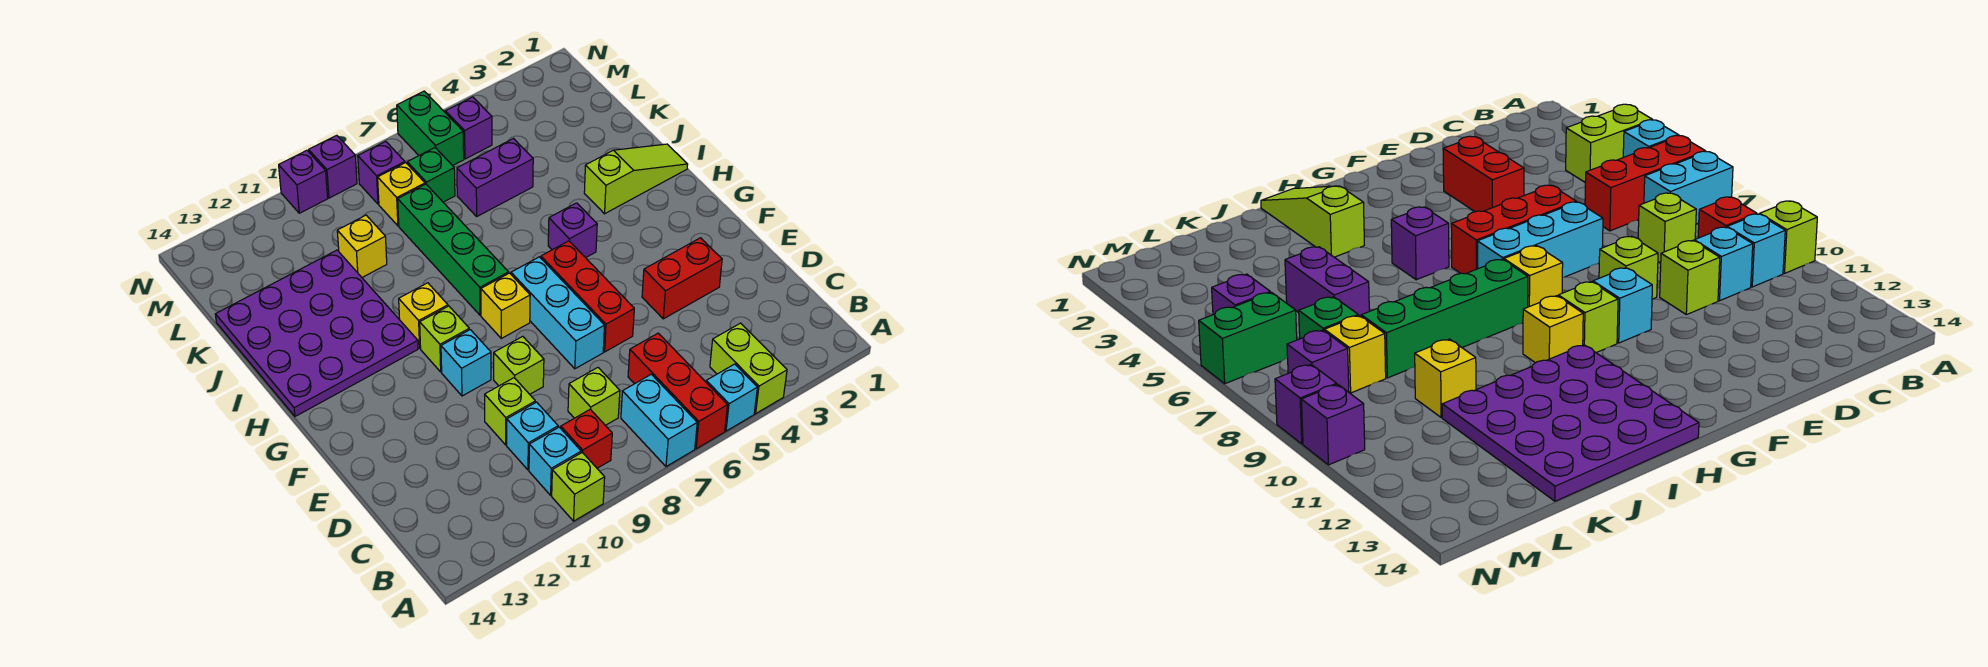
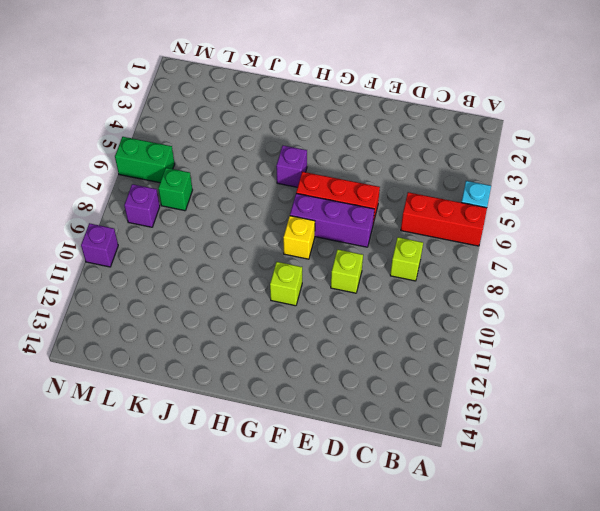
purple 1x3 brick [290,193,374,247] -> cyan 1x3 brick [511,257,605,369]
none -> lime 1x2 brick [710,323,787,414]
none -> cyan 1x2 brick [621,374,697,467]
none -> lime 1x1 brick [552,452,605,521]
none -> red 1x1 brick [561,409,612,468]

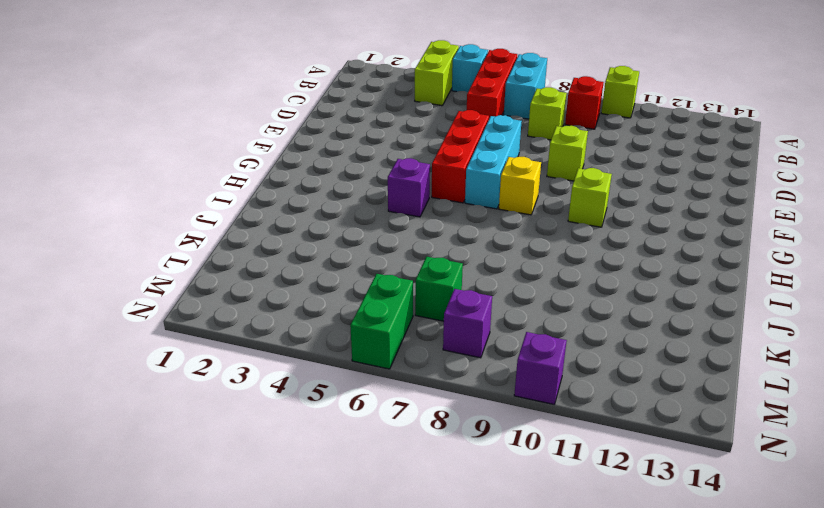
none -> cyan 1x1 brick [529,427,581,495]
none -> cyan 1x1 brick [507,402,558,470]
none -> lime 1x1 brick [485,378,535,445]
none -> red 1x2 brick [642,238,722,319]

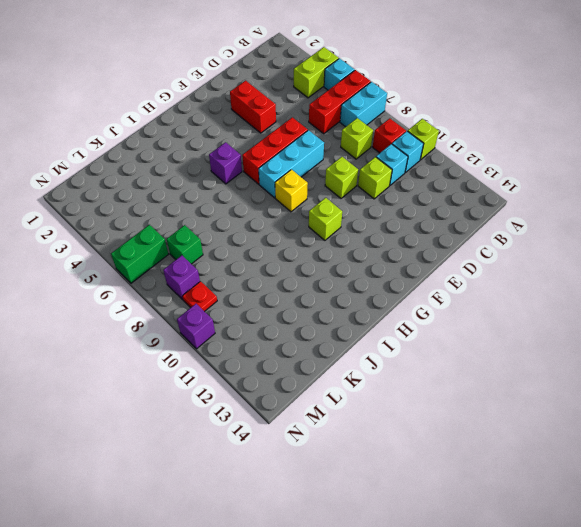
red 1x1 plate [182,281,217,312] -> none
none -> cyan 1x1 brick [441,330,491,396]
none -> green 1x4 brick [398,184,509,315]
none -> yellow 1x1 brick [399,283,448,348]
none -> purple 4x4 plate [215,250,418,416]

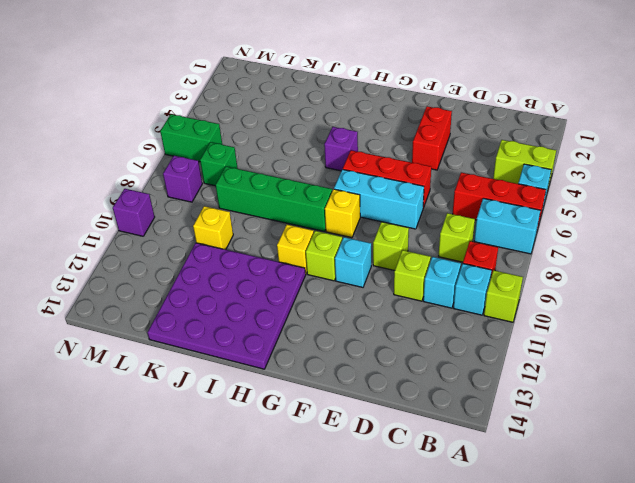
none -> lime 1x3 slope [584,144,688,214]
none -> purple 1x2 brick [457,139,533,216]
none -> yellow 1x1 brick [378,163,425,226]
none -> purple 1x1 brick [445,97,492,159]

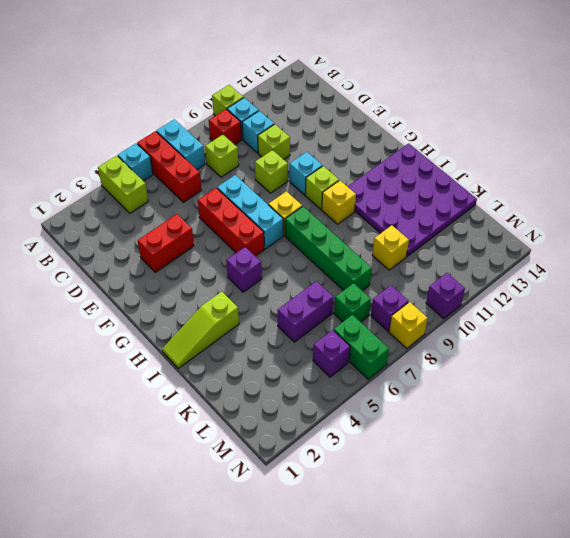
yellow 1x1 brick [389,302,428,348] -> yellow 1x1 brick moved to [378,163,425,226]
none -> purple 1x1 brick [309,135,357,198]

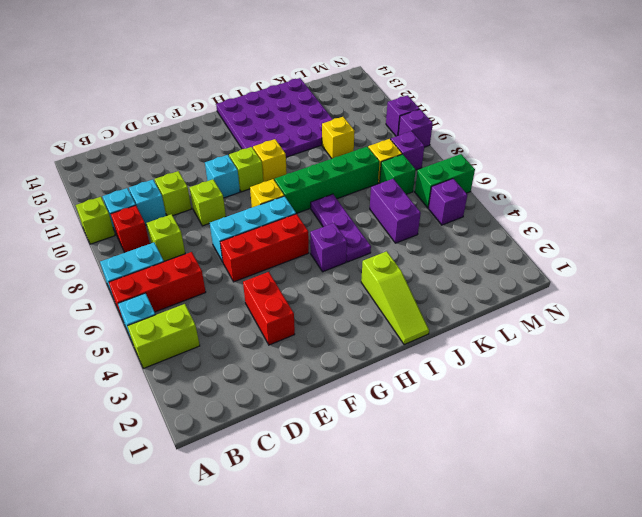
purple 1x3 plate [311,194,371,262] -> none

